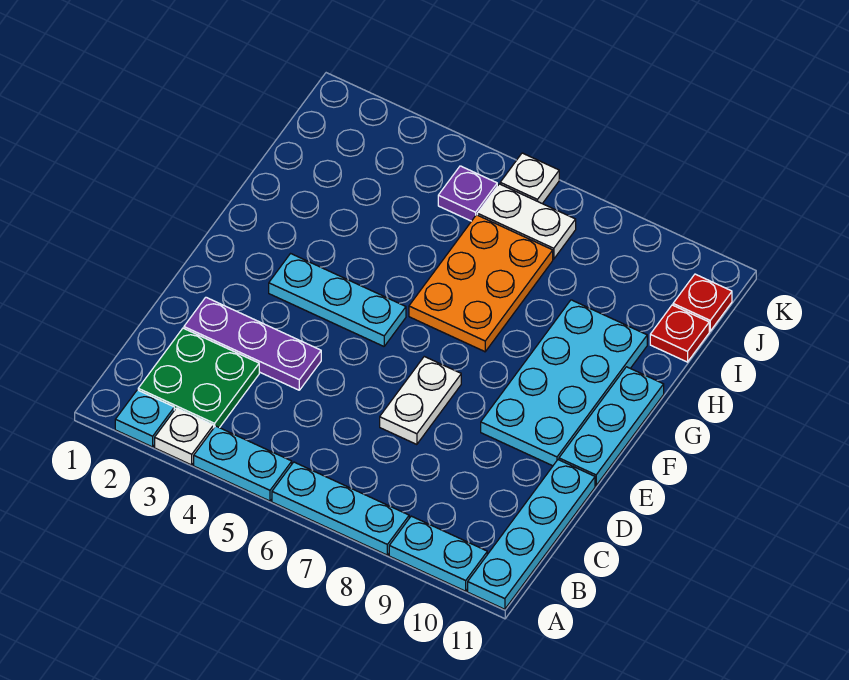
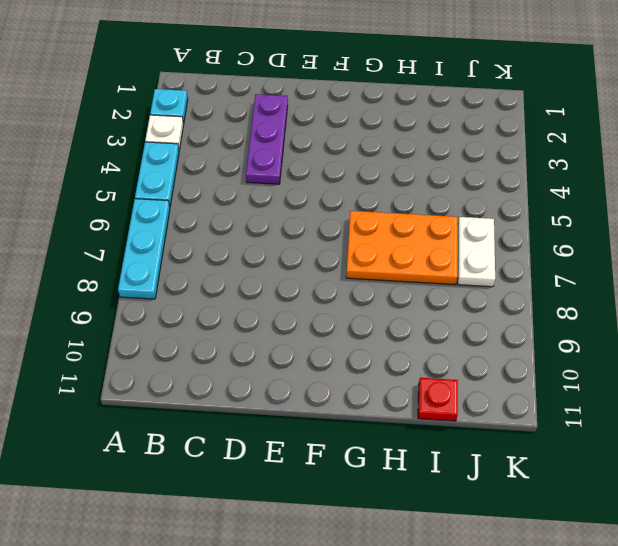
none -> cyan 1x2 plate [389,516,487,591]
none -> cyan 1x4 plate [468,460,595,609]
none -> green 2x2 plate [138,328,259,428]

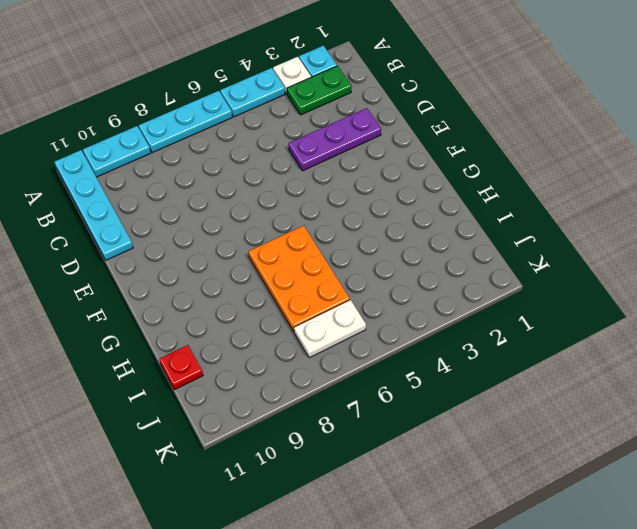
green 1x2 plate [287,66,351,115] -> green 2x2 plate [138,328,259,428]
none -> white 1x2 plate [380,357,461,444]
none -> cyan 2x4 plate [481,300,647,466]
none -> cyan 1x3 plate [559,367,664,486]

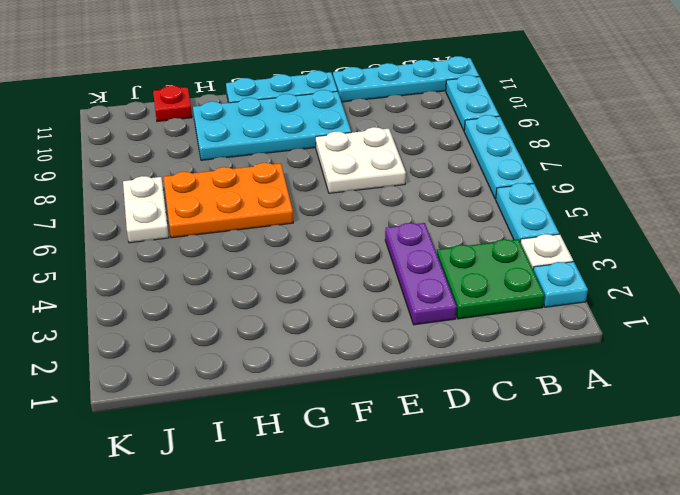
white 2x2 plate [316,127,406,193] -> white 1x2 plate [380,357,461,444]
none -> cyan 1x3 plate [269,254,406,346]
none -> purple 1x1 plate [438,166,497,221]
none -> red 1x1 plate [673,274,732,331]

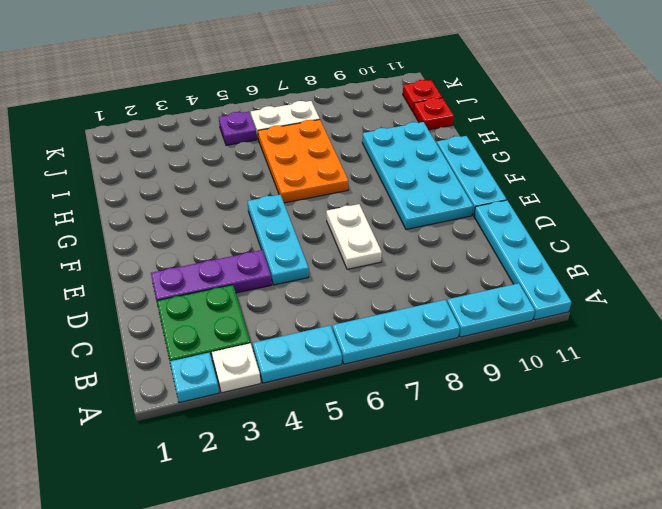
cyan 1x3 plate [247,195,309,285] -> cyan 1x3 plate turned to [269,254,406,346]
none -> white 1x1 plate [500,153,559,204]

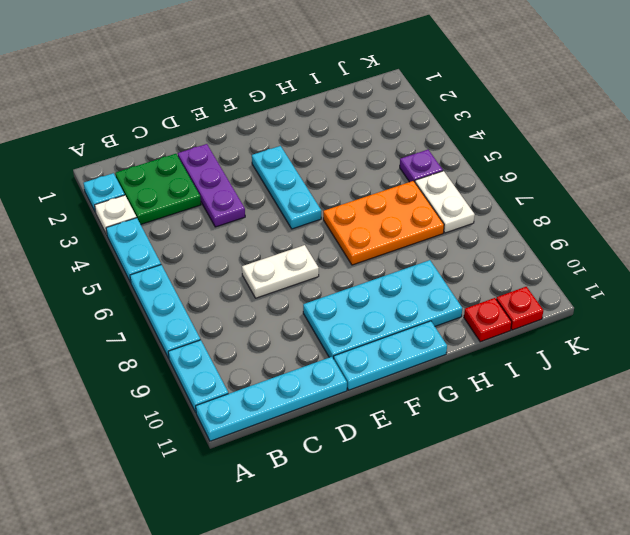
none -> white 1x1 plate [500,153,559,204]

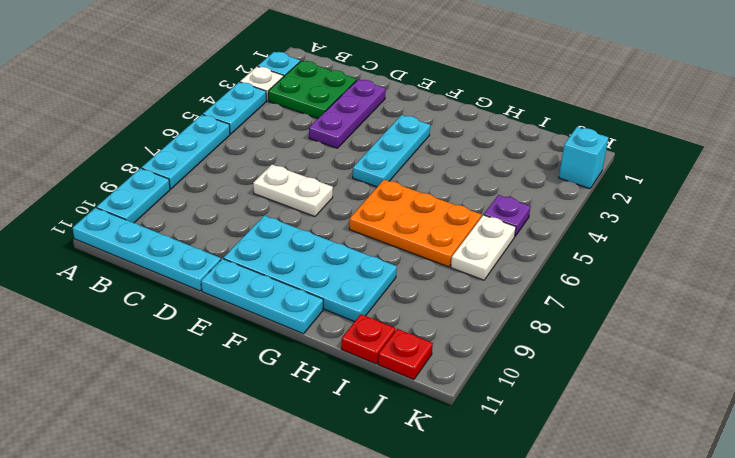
cyan 1x1 brick [559,127,608,189] -> none
none -> white 1x1 plate [500,153,559,204]

